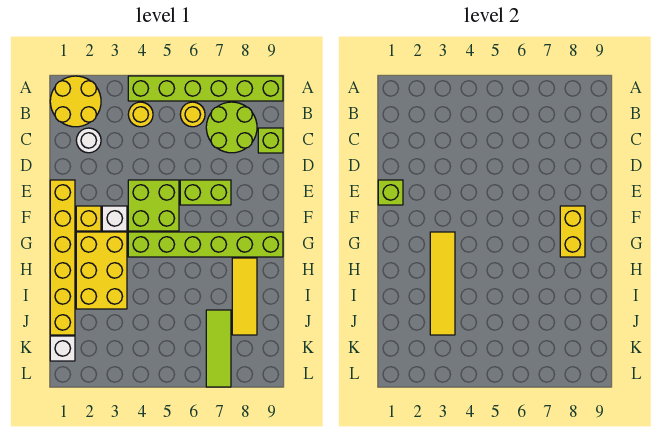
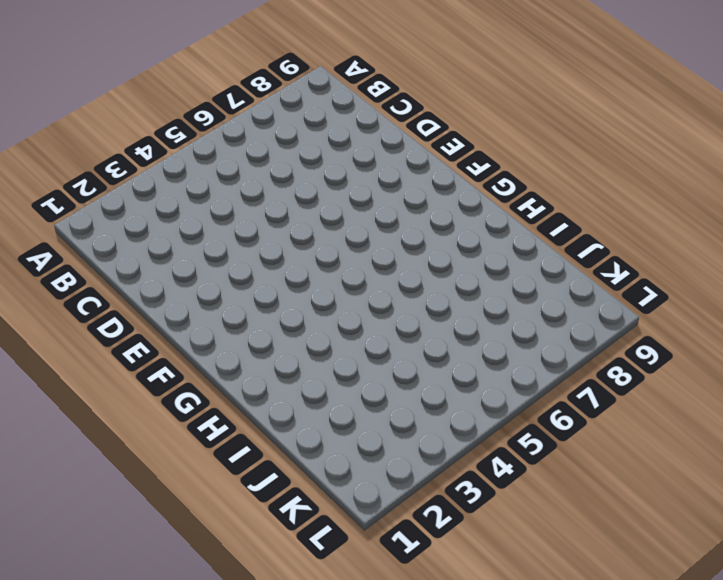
none -> yellow 2x2 round brick [50,76,101,127]
none -> lime 1x6 brick [128,76,283,101]
none -> yellow 1x1 round brick [128,102,153,127]

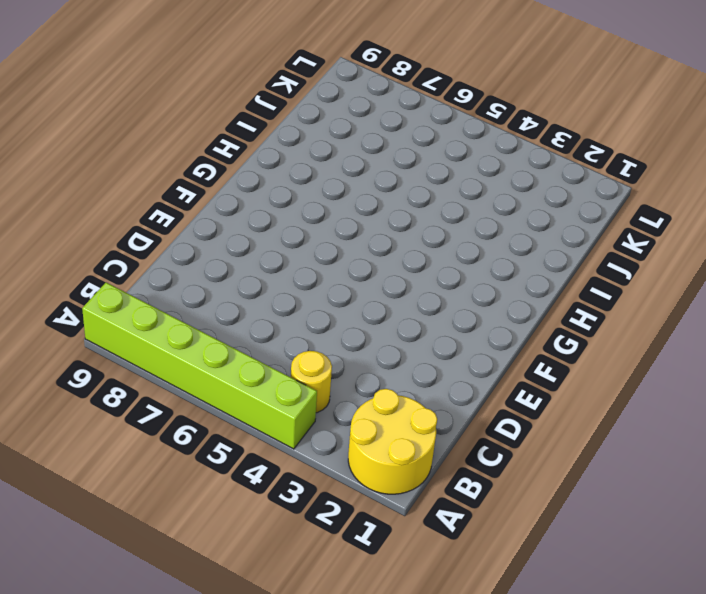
none -> yellow 1x1 round brick [180,102,205,127]
none -> lime 2x2 round brick [206,102,257,153]
none -> white 1x1 round brick [76,128,101,153]

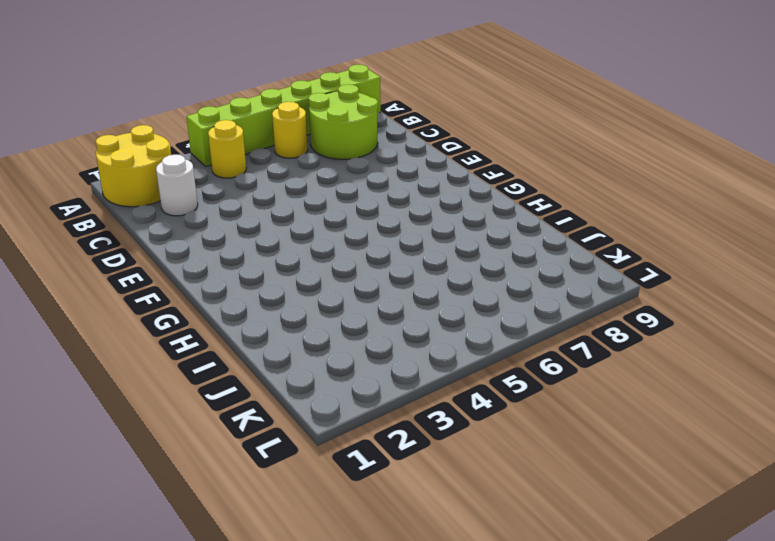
none -> lime 1x1 brick [258,128,283,153]
none -> yellow 1x6 brick [50,180,75,335]
none -> lime 2x2 brick [128,180,179,231]

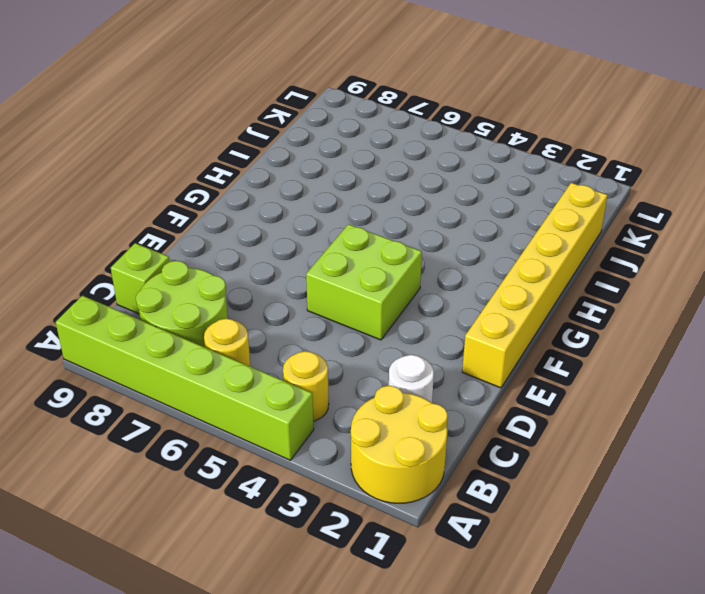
none -> lime 1x2 brick [180,180,231,205]
none -> yellow 1x1 brick [76,206,101,231]
none -> white 1x1 brick [102,206,127,231]

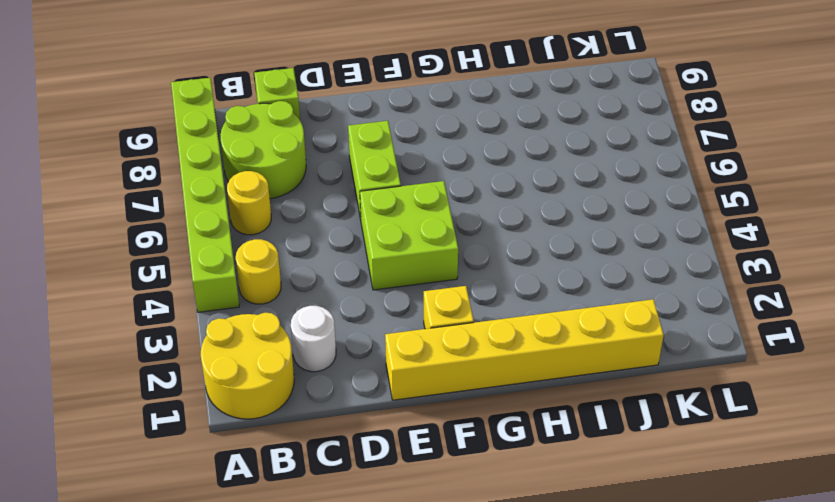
none -> white 1x1 brick [102,206,127,231]
none -> yellow 2x3 brick [76,232,127,309]
none -> lime 1x6 brick [128,232,283,257]

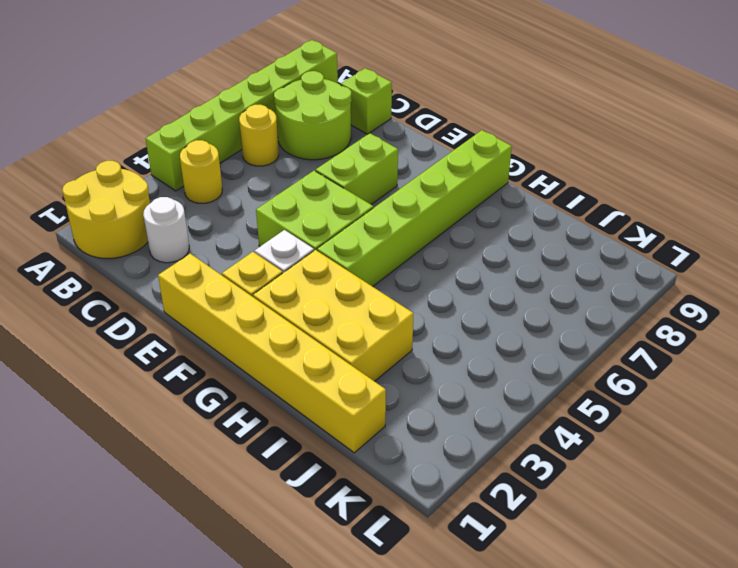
none -> yellow 1x3 tile [232,258,257,335]
none -> lime 1x3 tile [206,310,231,387]
none -> white 1x1 brick [50,336,75,361]

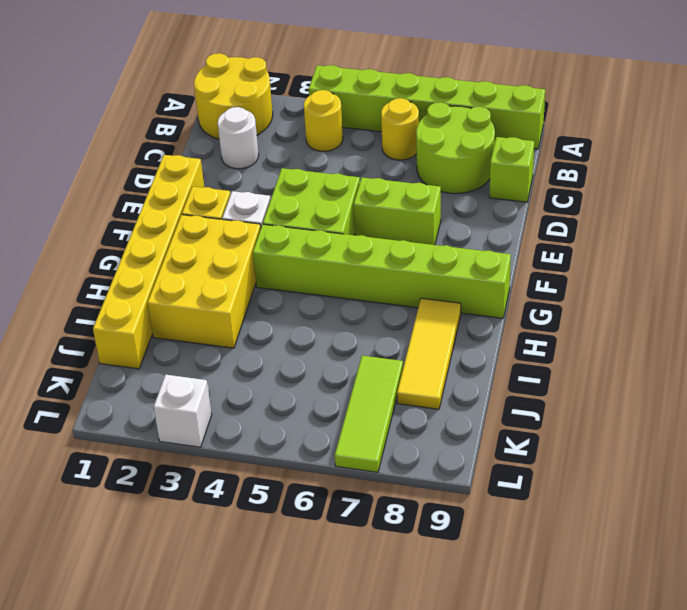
white 1x1 brick [154,375,212,447] -> white 1x1 brick moved to [50,336,75,361]
none -> lime 1x1 brick [378,180,403,205]
none -> yellow 1x2 brick [560,206,585,257]
none -> yellow 1x4 tile [430,232,455,335]

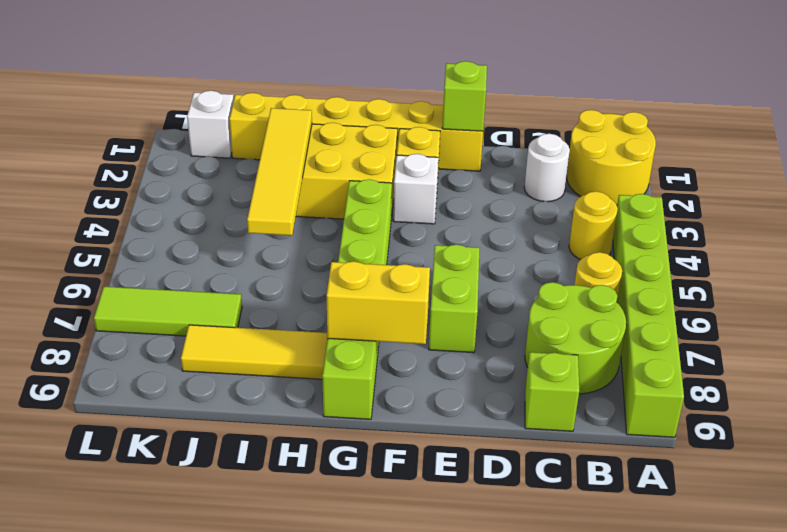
yellow 1x4 tile [247,108,312,235] -> yellow 1x4 tile turned to [430,232,455,335]
none -> lime 2x2 brick [128,180,179,231]

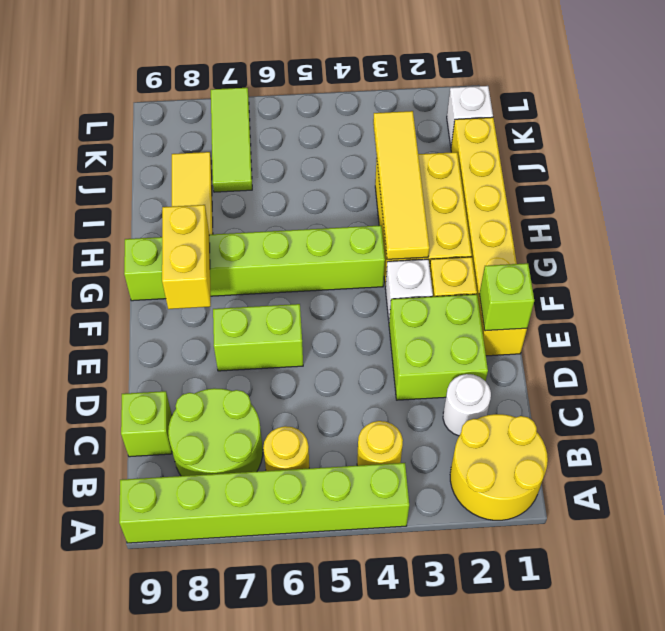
lime 2x2 brick [389,294,488,400] -> lime 2x2 brick moved to [128,180,179,231]

